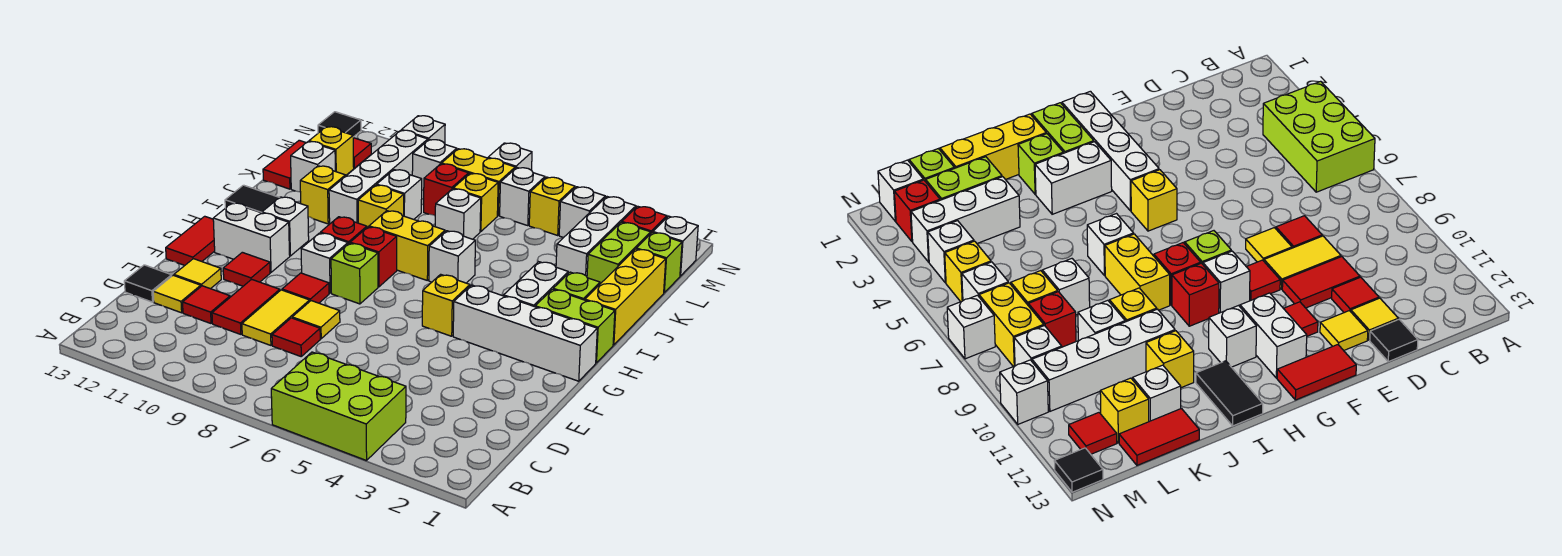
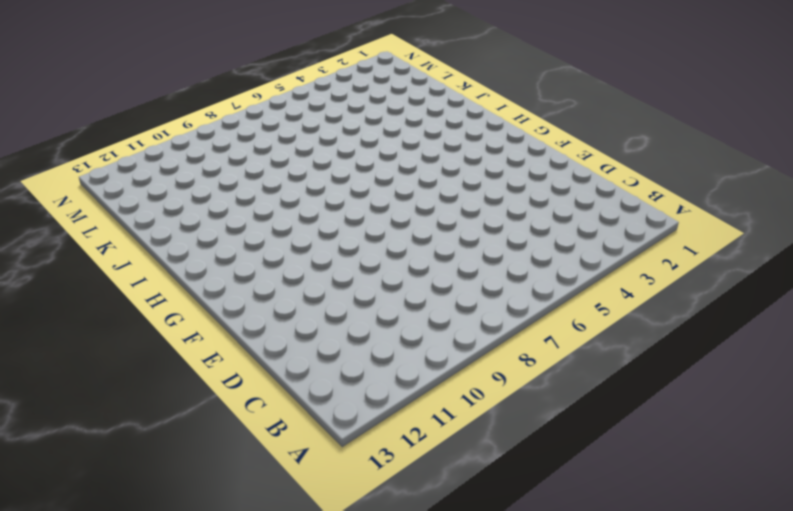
none -> lime 2x3 brick [271,352,406,461]
none -> red 1x1 tile [272,318,320,356]
none -> yellow 1x2 tile [242,290,310,345]
none -> red 1x2 tile [212,279,280,334]

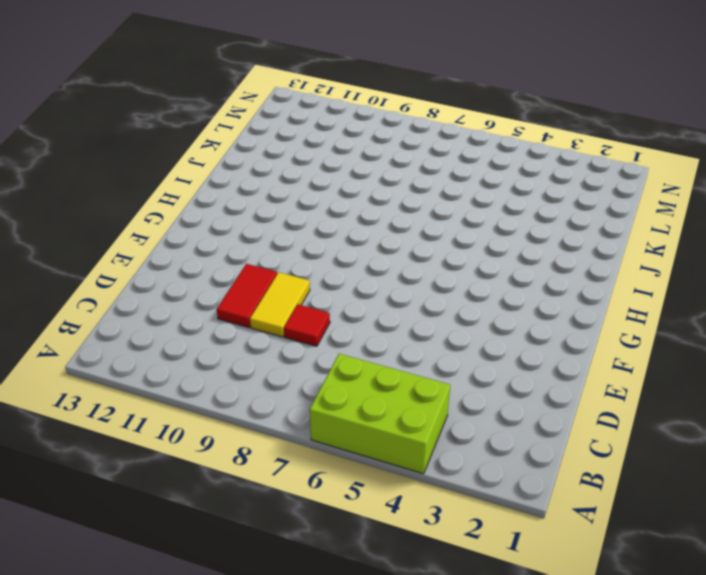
none -> red 1x1 tile [183,286,230,323]
none -> yellow 1x1 tile [153,275,201,313]
none -> black 1x1 tile [124,265,172,302]
none -> yellow 1x1 tile [292,301,340,339]

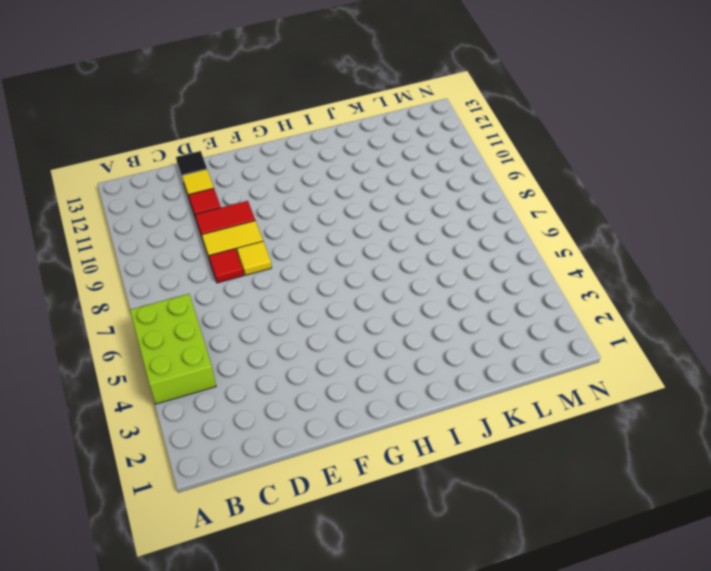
none -> yellow 1x1 tile [174,259,221,289]
none -> red 1x1 tile [282,273,329,303]
none -> red 1x1 tile [223,252,270,286]
none -> red 1x2 tile [166,216,215,266]

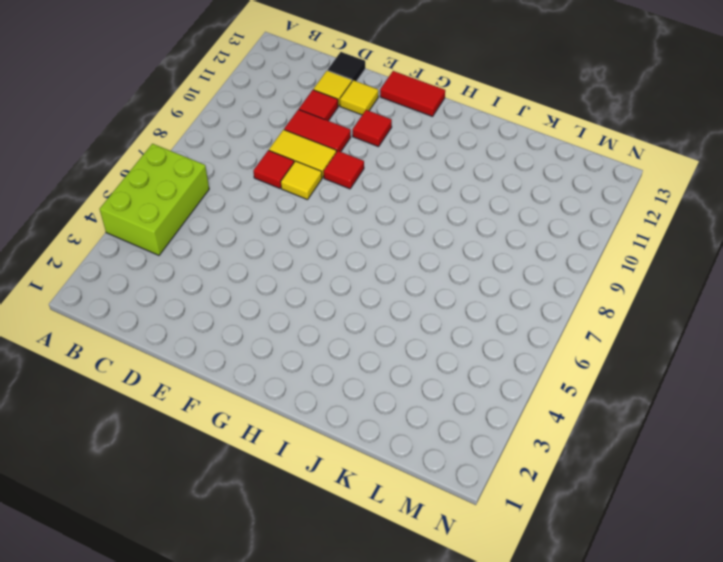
none -> white 1x4 brick [453,285,597,381]
none -> yellow 1x1 brick [422,274,470,336]
none -> lime 1x1 brick [331,243,378,304]
none -> white 1x1 brick [301,233,348,293]

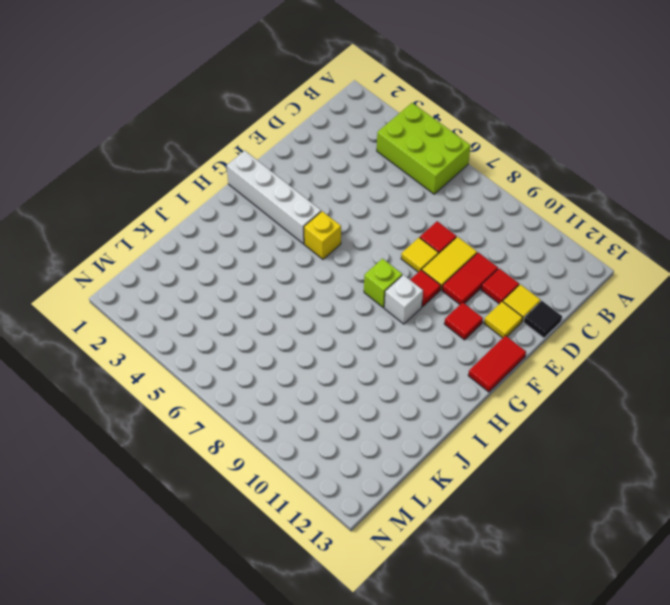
none -> white 1x2 brick [213,203,290,272]
none -> lime 1x2 brick [535,289,615,363]
none -> white 1x2 brick [504,262,568,307]
none -> red 1x1 brick [350,227,397,287]

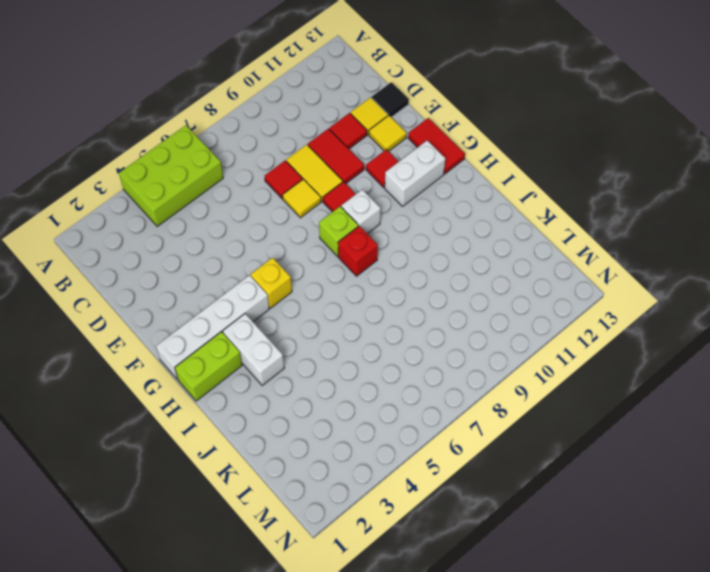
none -> red 1x1 brick [321,217,367,244]
none -> white 1x1 brick [262,197,309,256]
none -> yellow 1x3 brick [585,249,666,345]
none -> lime 1x1 brick [553,272,600,300]

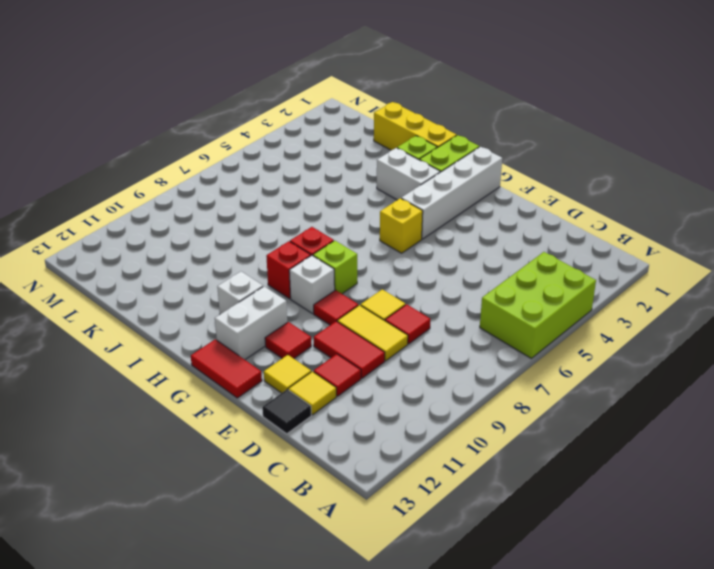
none -> white 1x1 brick [429,231,475,283]
none -> yellow 1x2 brick [369,211,445,280]
none -> black 1x2 tile [225,185,279,213]
none -> yellow 1x1 brick [358,185,404,227]

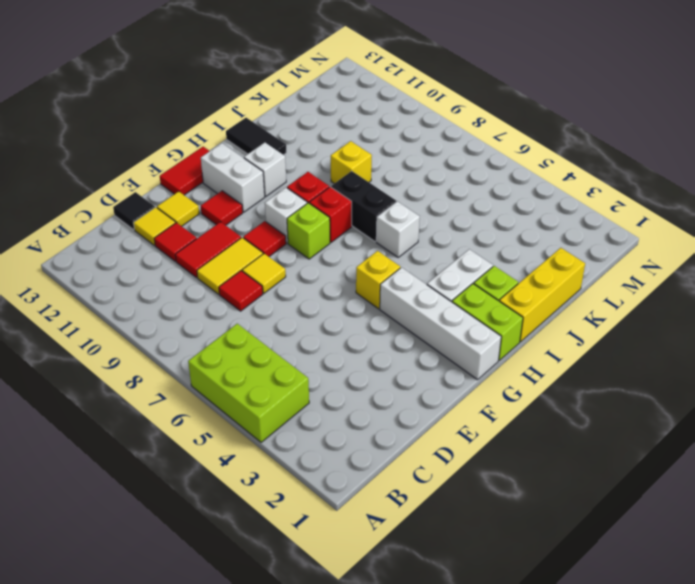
black 1x2 brick [331,171,396,242] -> yellow 1x2 brick [369,211,445,280]
none -> white 1x4 brick [329,130,428,224]
none -> yellow 1x1 brick [300,166,345,224]
none -> lime 1x2 brick [587,222,651,284]
none -> white 1x3 brick [556,197,636,276]

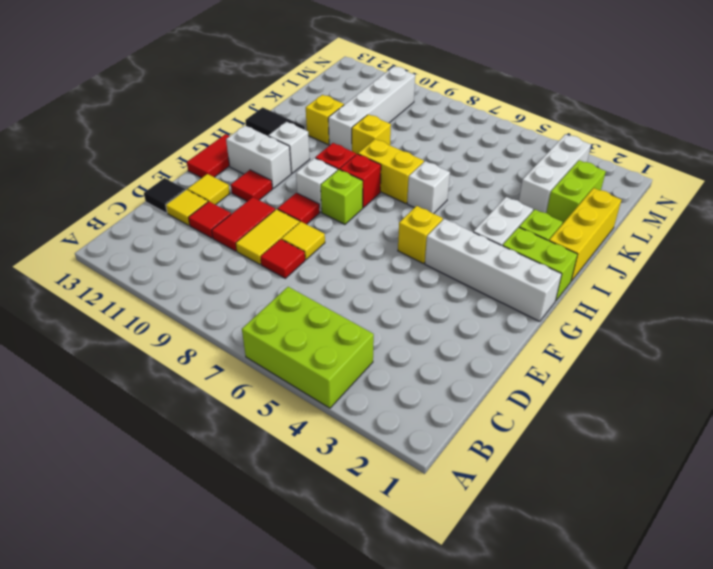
none -> white 1x1 brick [435,189,481,239]
none -> white 1x1 brick [377,170,422,219]
none -> white 1x1 brick [291,141,335,192]
none -> red 1x2 tile [263,140,306,189]

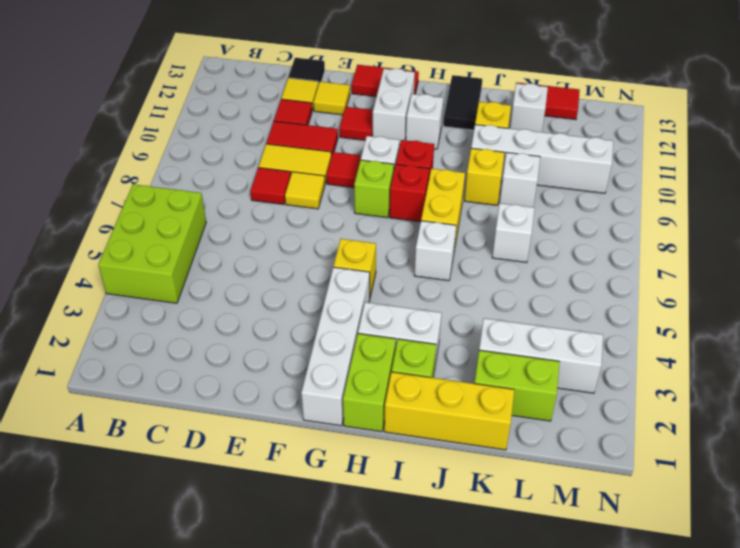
none -> lime 1x1 brick [636,232,682,293]
none -> yellow 1x1 brick [453,173,498,232]
none -> red 1x1 brick [424,164,469,216]
none -> yellow 1x1 brick [309,127,354,176]

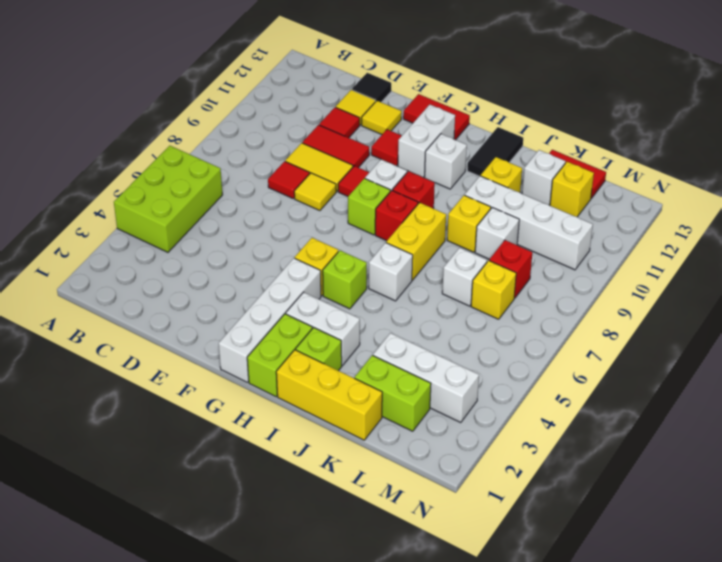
lime 1x1 brick [323,251,367,309] -> lime 1x1 brick moved to [636,232,682,293]
none -> white 1x1 brick [653,216,698,276]
none -> red 1x1 brick [622,206,667,233]
none -> white 1x1 brick [559,187,605,237]
none -> yellow 1x1 brick [529,177,575,235]

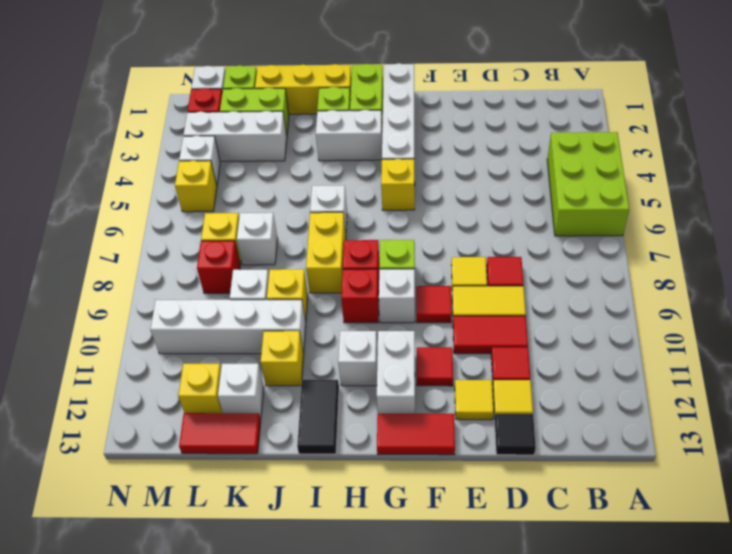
none -> white 1x1 brick [500,168,545,226]
none -> yellow 1x2 brick [442,149,515,216]
none -> white 1x1 brick [412,139,457,191]
none -> red 1x1 tile [353,138,371,168]

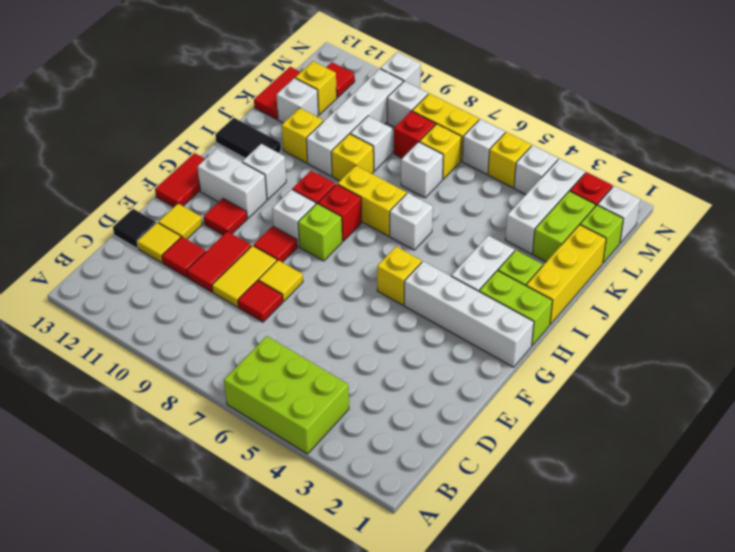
none -> white 1x1 brick [488,143,532,170]
none -> black 1x1 tile [318,112,361,137]

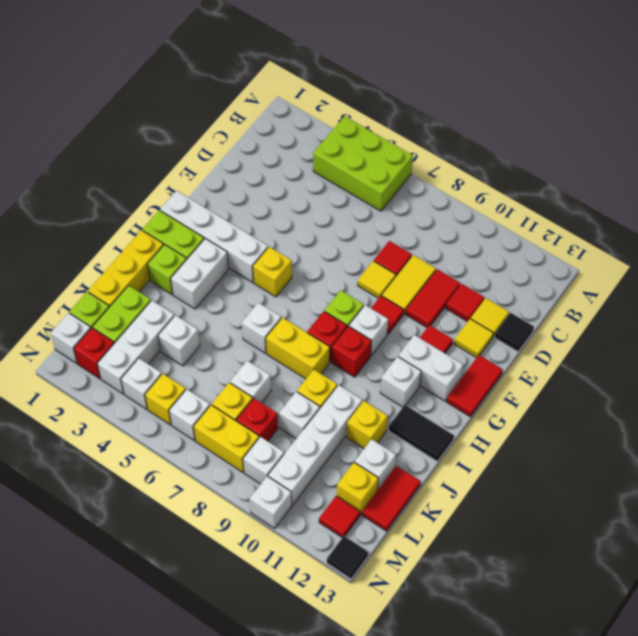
white 1x1 brick [158,315,200,366] -> white 1x1 brick moved to [488,143,532,170]

